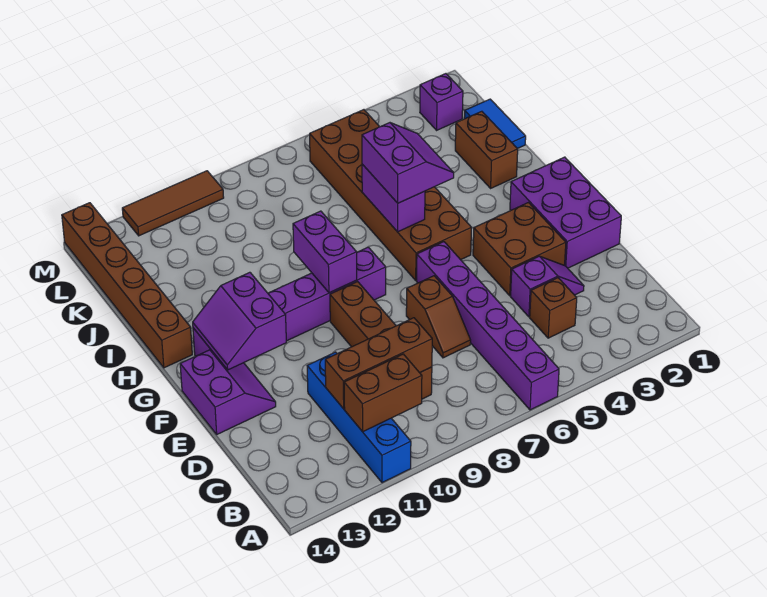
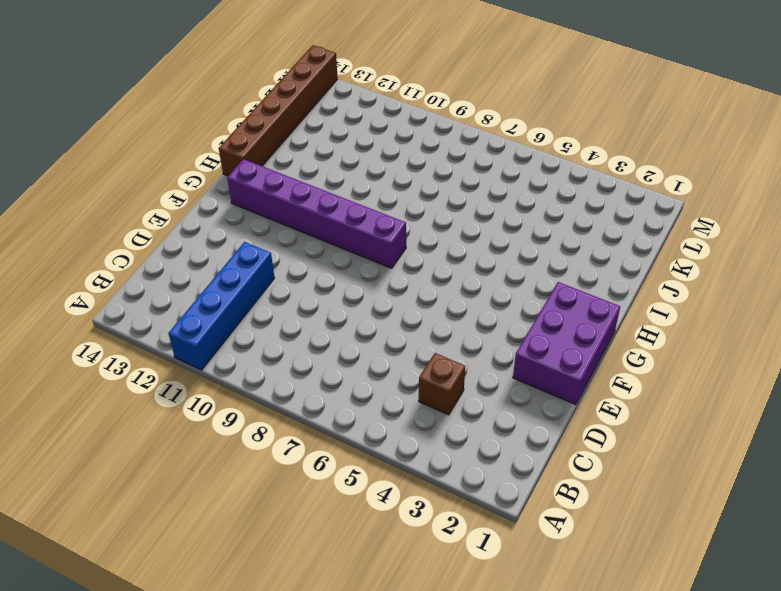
none -> purple 1x6 brick [417,242,559,410]
none -> brown 1x4 brick [330,282,432,399]
none -> purple 1x2 slope [511,256,584,317]

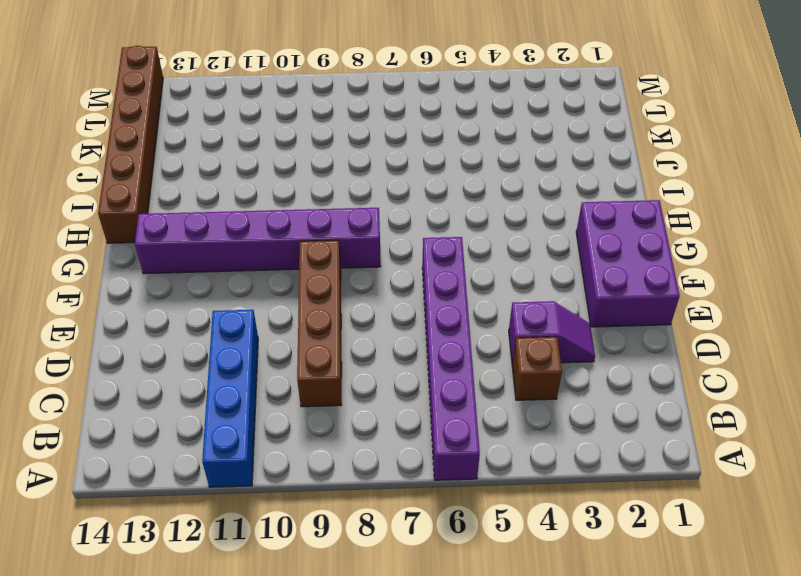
none -> brown 1x2 slope [406,276,471,358]
none -> brown 2x2 brick [473,203,566,296]
none -> purple 2x2 slope [180,350,276,434]

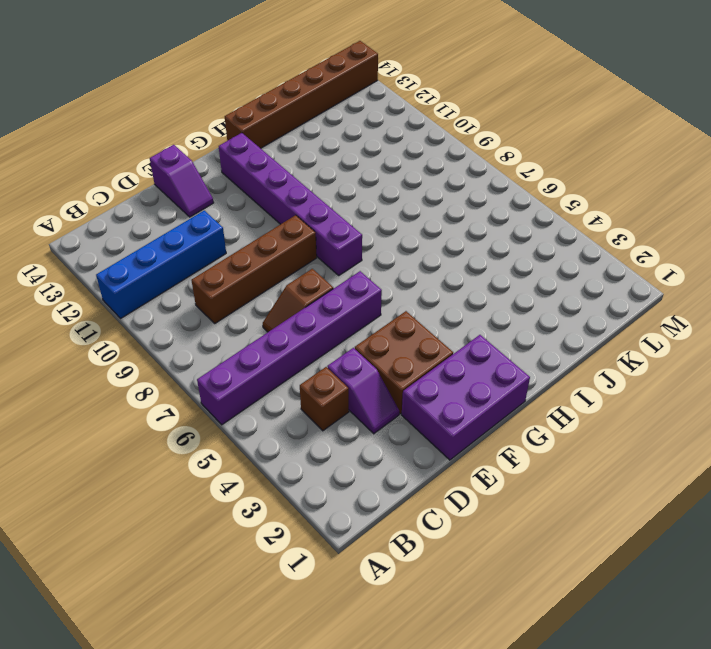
purple 1x2 slope [150,145,214,217] -> purple 2x2 slope [180,350,276,434]
none -> brown 2x6 brick [310,110,472,280]
none -> brown 1x2 brick [455,111,518,188]
none -> blue 1x2 tile [464,99,526,149]

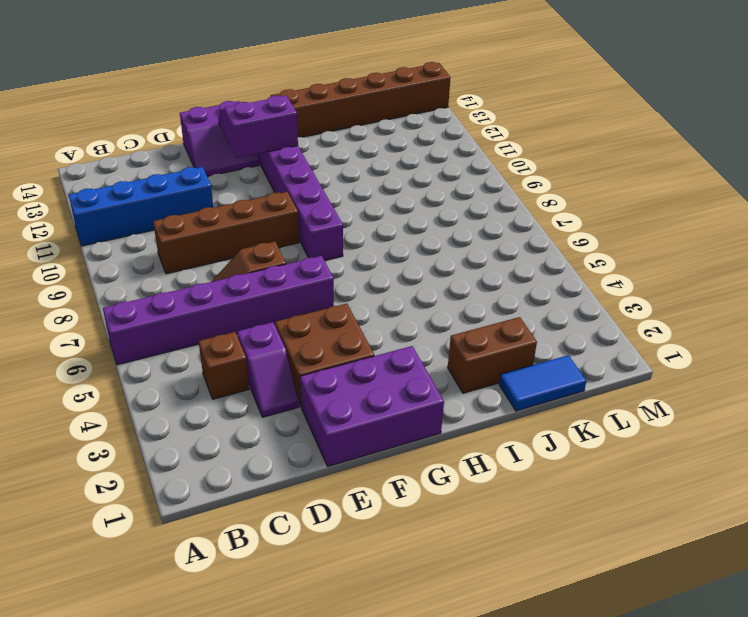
none -> brown 2x6 brick [310,110,472,280]
none -> purple 1x1 brick [420,74,463,130]
none -> brown 1x3 tile [122,171,224,236]

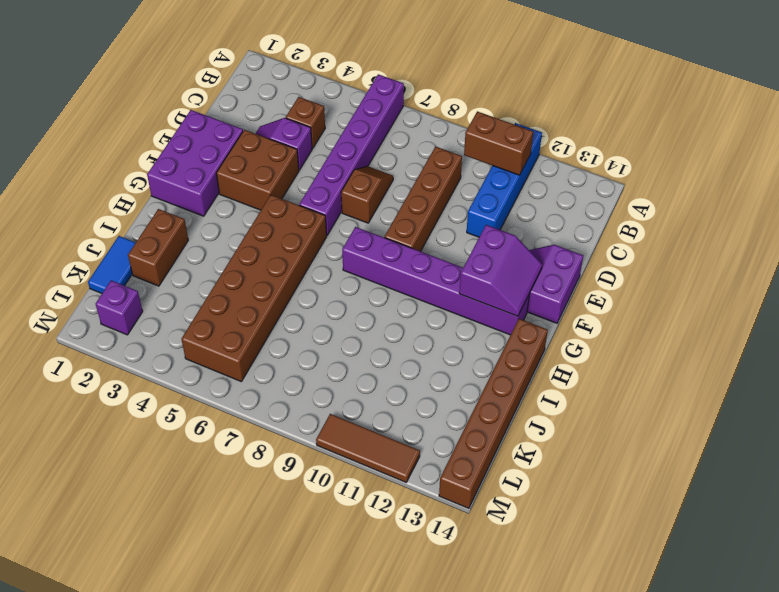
none -> brown 1x3 brick [325,318,432,409]
none -> purple 1x2 brick [293,211,357,293]
none -> purple 1x2 brick [362,164,425,232]

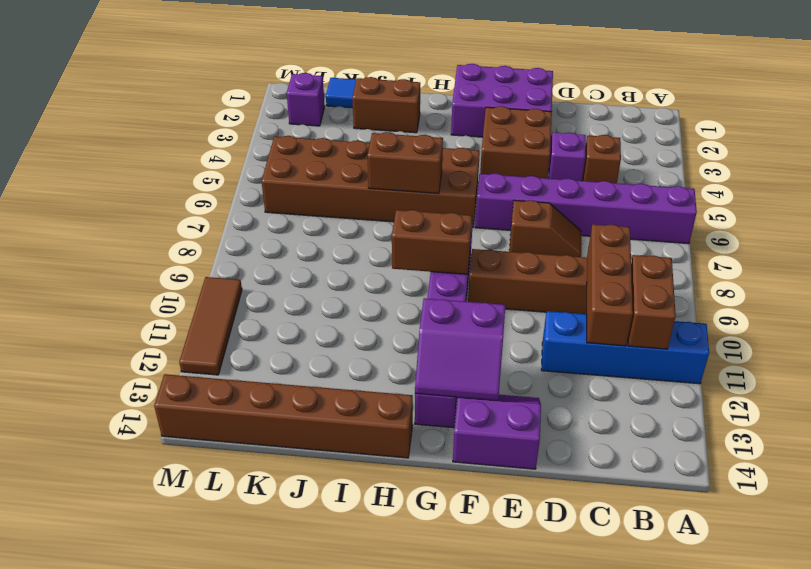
brown 1x2 brick [392,210,472,274] -> purple 1x2 brick [293,211,357,293]
brown 1x2 brick [368,132,443,194] -> purple 1x2 brick [362,164,425,232]
none -> purple 2x2 slope [362,123,454,203]

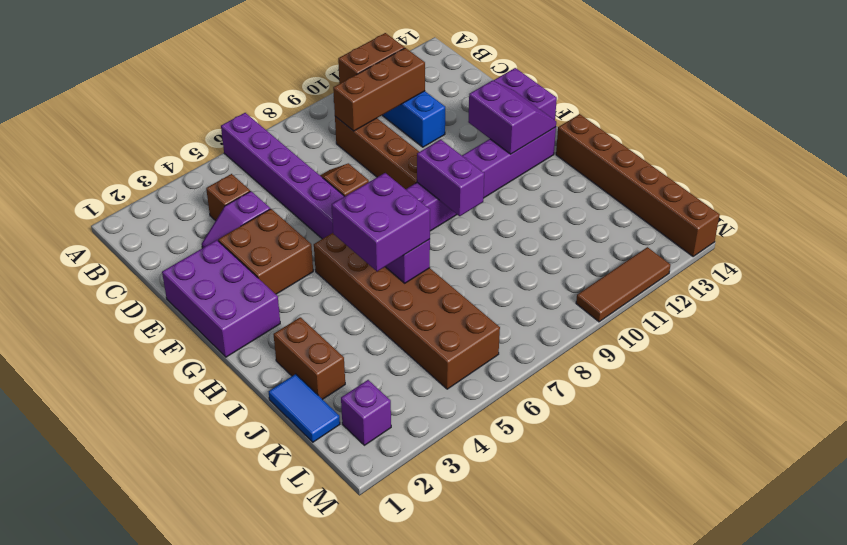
purple 2x2 brick [332,173,430,271] -> purple 2x2 slope [362,123,454,203]

